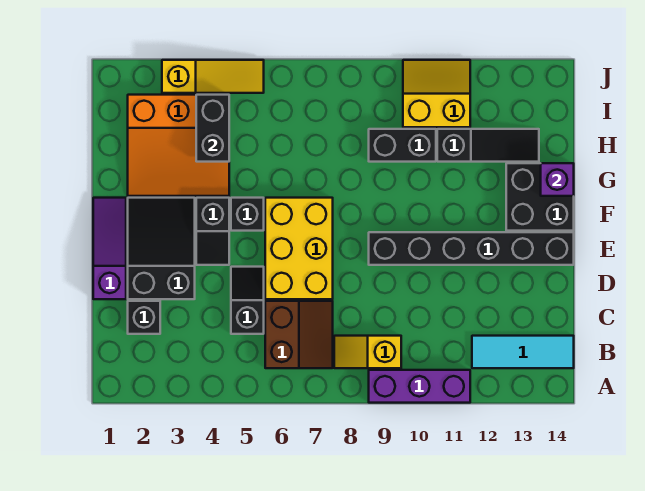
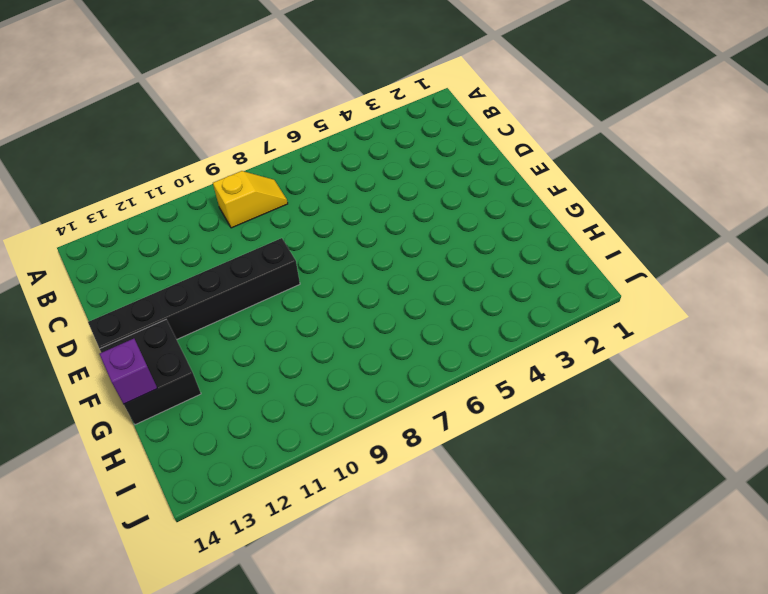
none -> purple 1x3 brick [369,370,470,403]
none -> brown 2x2 slope [265,301,333,368]
none -> cyan 1x3 tile [472,336,574,368]

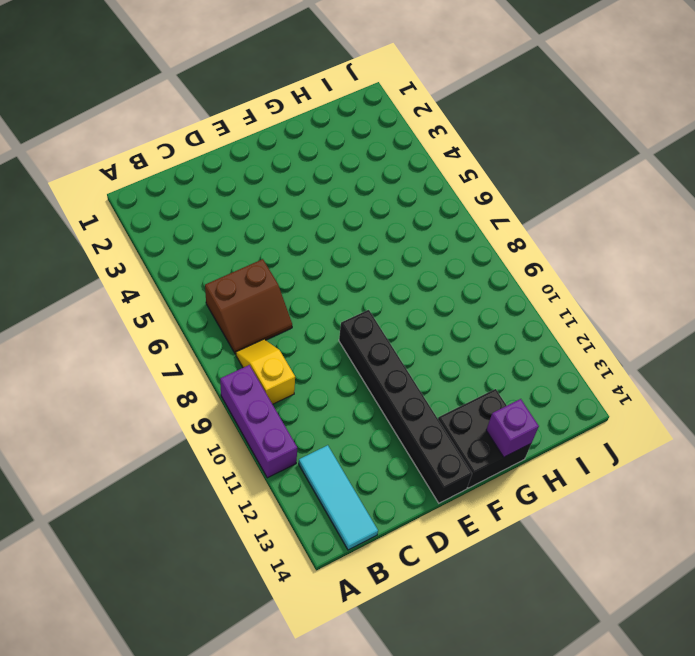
none -> black 1x1 brick [128,301,160,334]
none -> black 1x2 slope [231,267,264,334]
none -> purple 1x3 slope [93,198,126,299]

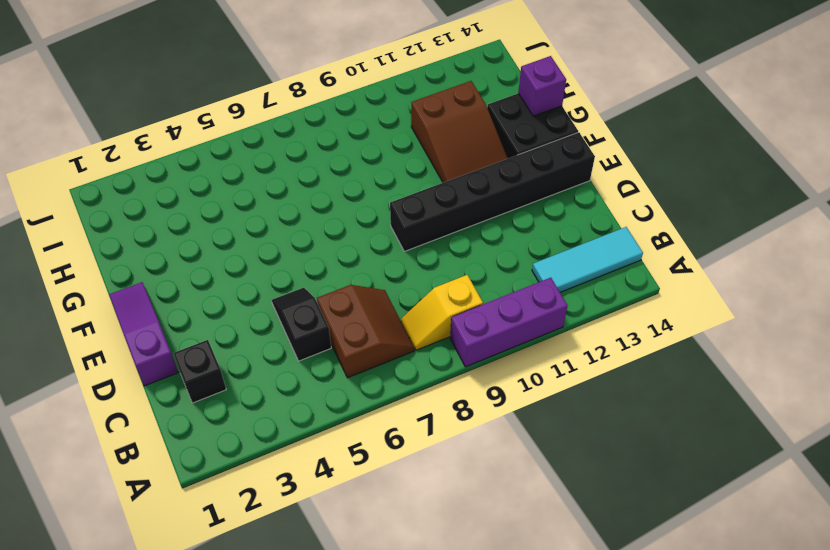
brown 2x3 slope [411,81,508,183] -> black 1x3 slope [437,129,539,162]
none -> black 2x3 slope [128,198,195,299]
none -> yellow 2x3 brick [265,198,333,299]
none -> black 1x2 slope [196,198,229,265]

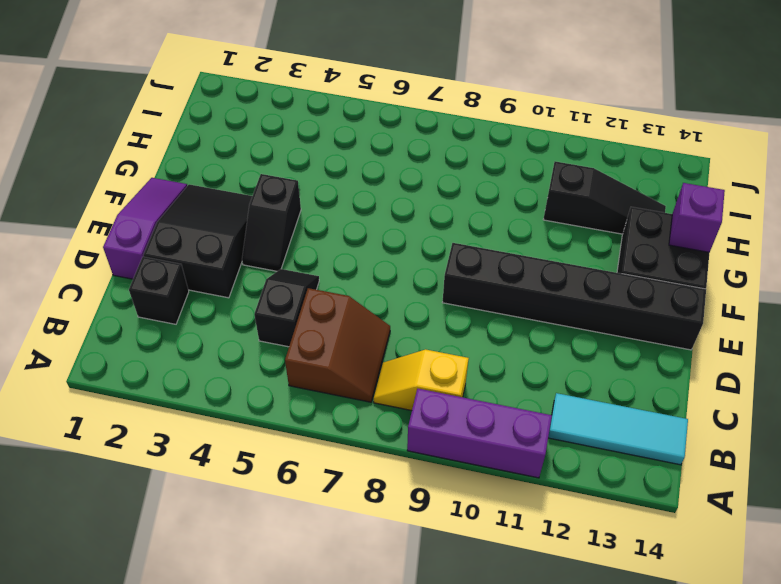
none -> yellow 2x3 brick [265,198,333,299]
none -> black 1x1 brick [231,198,264,231]
none -> orange 3x3 slope [128,95,229,196]

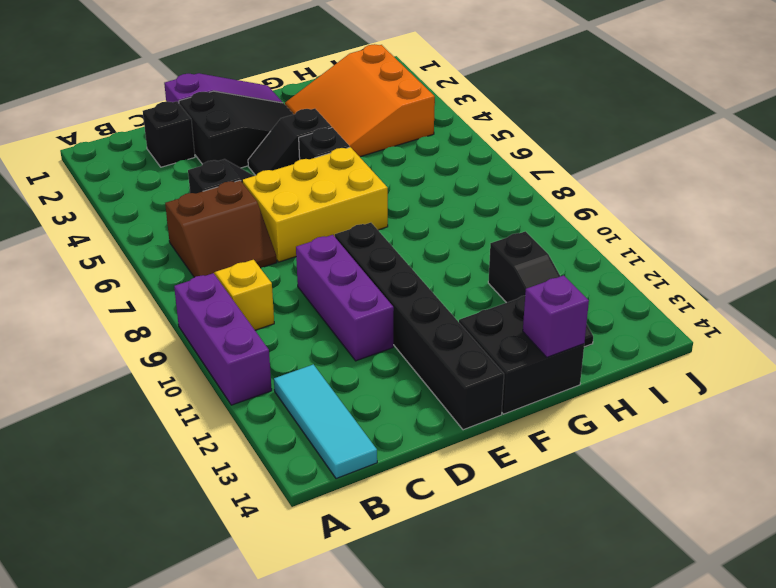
purple 1x3 brick [296,235,394,361] -> none
none -> black 1x2 brick [369,129,436,162]
none -> yellow 2x2 slope [403,60,470,127]
none -> yellow 1x3 slope [162,60,264,93]

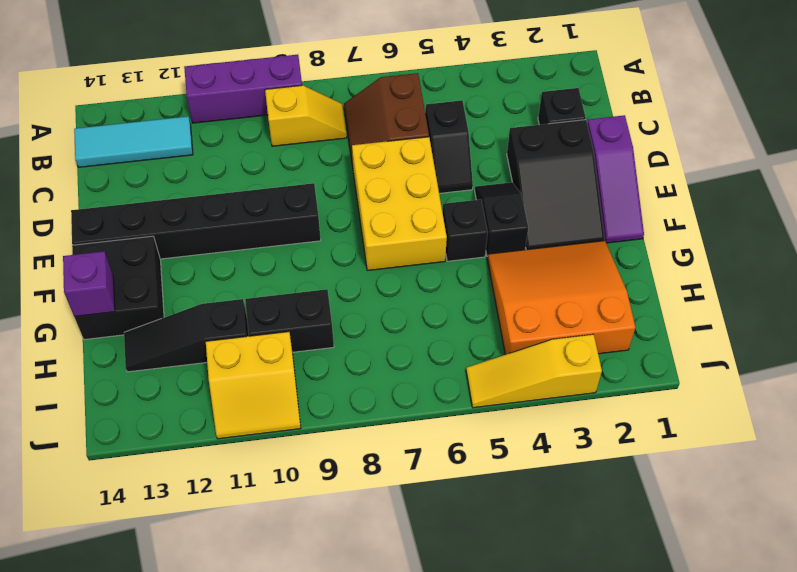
none -> black 1x2 brick [196,95,229,162]

